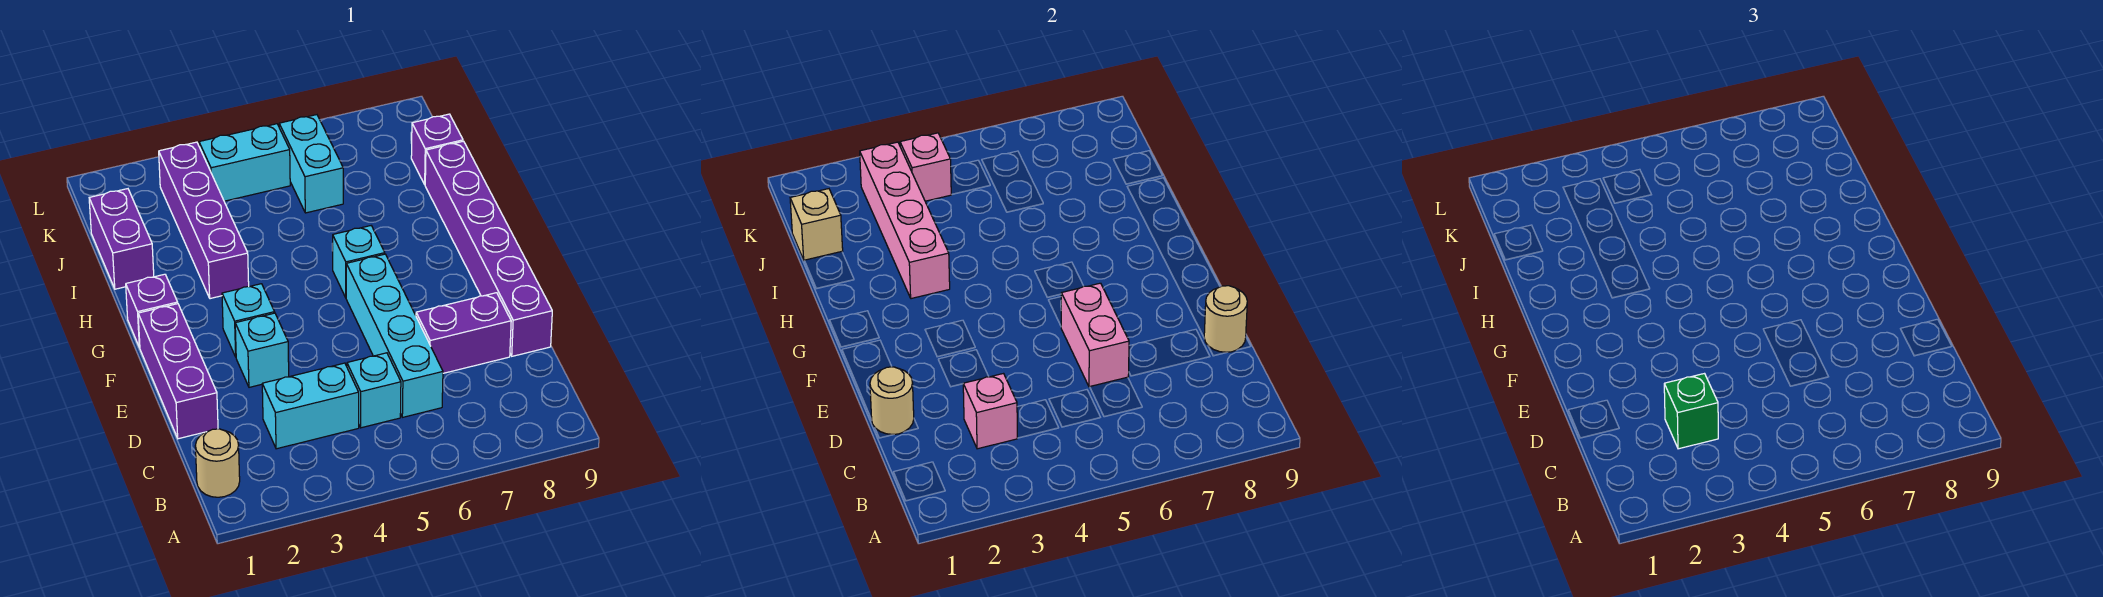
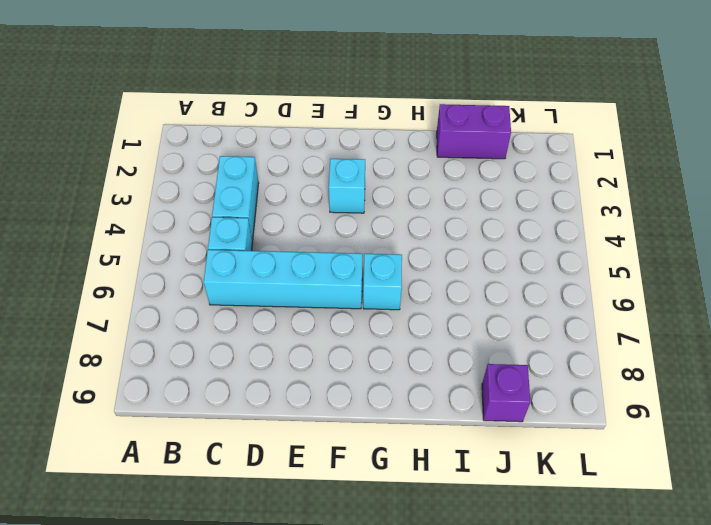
none -> tan 1x1 round brick [195,429,240,497]
none -> purple 1x3 brick [138,304,218,439]
none -> purple 1x2 brick [416,293,511,373]

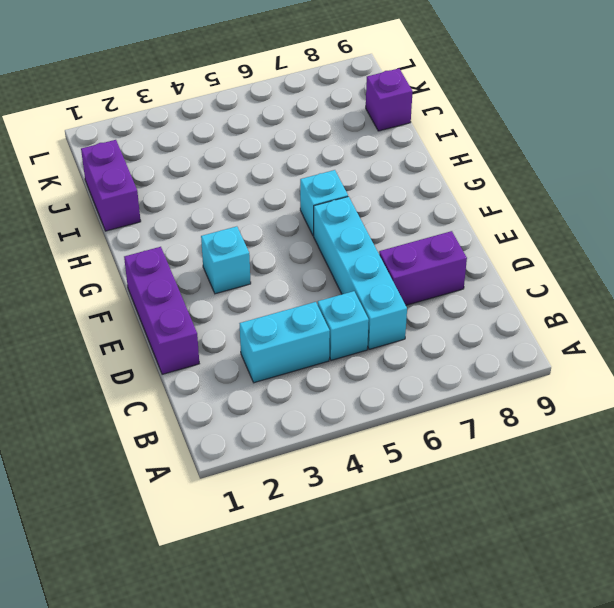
none -> tan 1x1 round brick [195,429,240,497]
none -> purple 1x6 brick [425,141,552,356]
none -> cyan 1x1 brick [235,313,289,387]

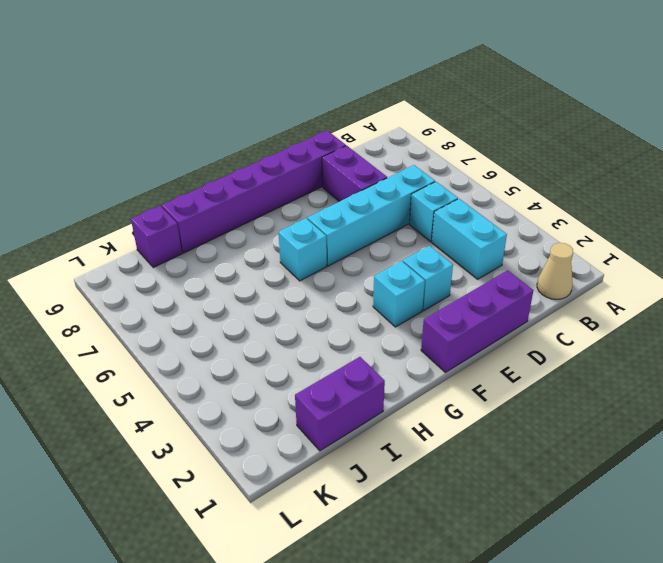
tan 1x1 cone [537,243,573,299] -> tan 1x1 round brick [195,429,240,497]
none -> purple 1x1 brick [126,274,178,348]
none -> purple 1x4 brick [159,142,249,299]
none -> cyan 1x2 brick [279,115,343,213]

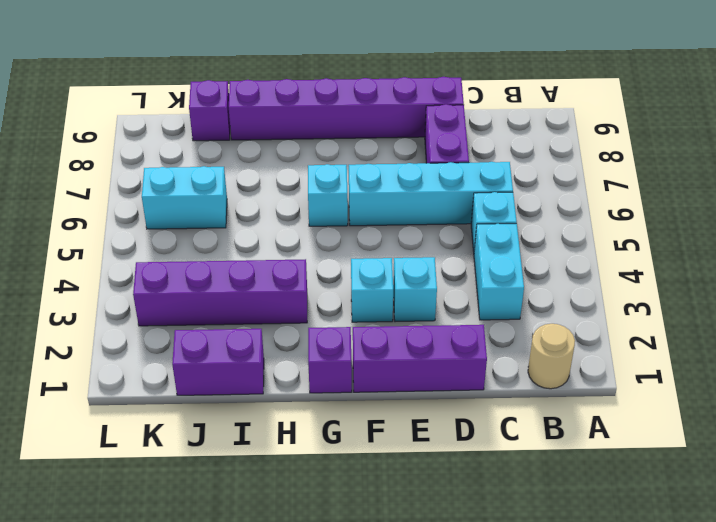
none -> cyan 1x2 brick [199,124,290,201]
none -> pink 1x1 brick [963,374,1017,449]
none -> tan 1x1 round brick [870,367,914,434]

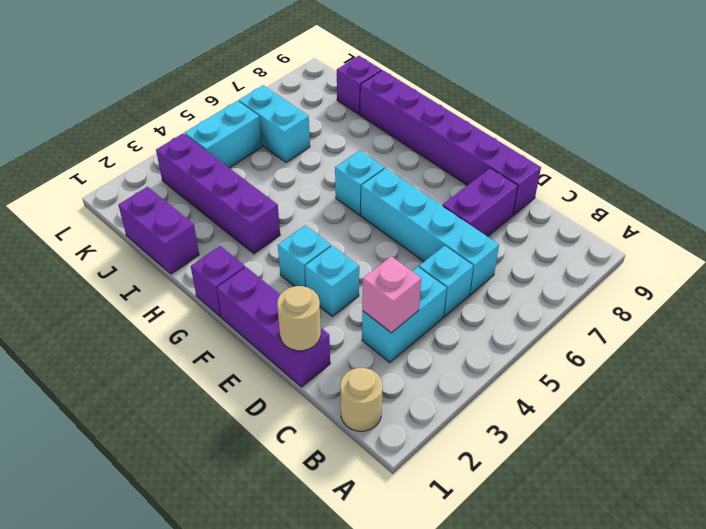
none -> pink 1x2 brick [1061,283,1129,387]
none -> tan 1x1 round brick [1204,286,1247,352]
none -> pink 1x4 brick [860,142,950,299]

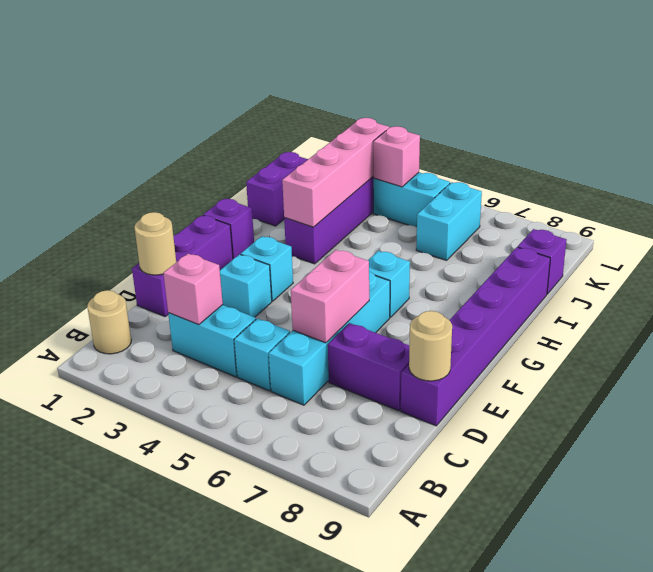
none -> tan 1x1 brick [790,189,843,260]
none -> green 1x1 brick [1664,374,1718,449]

